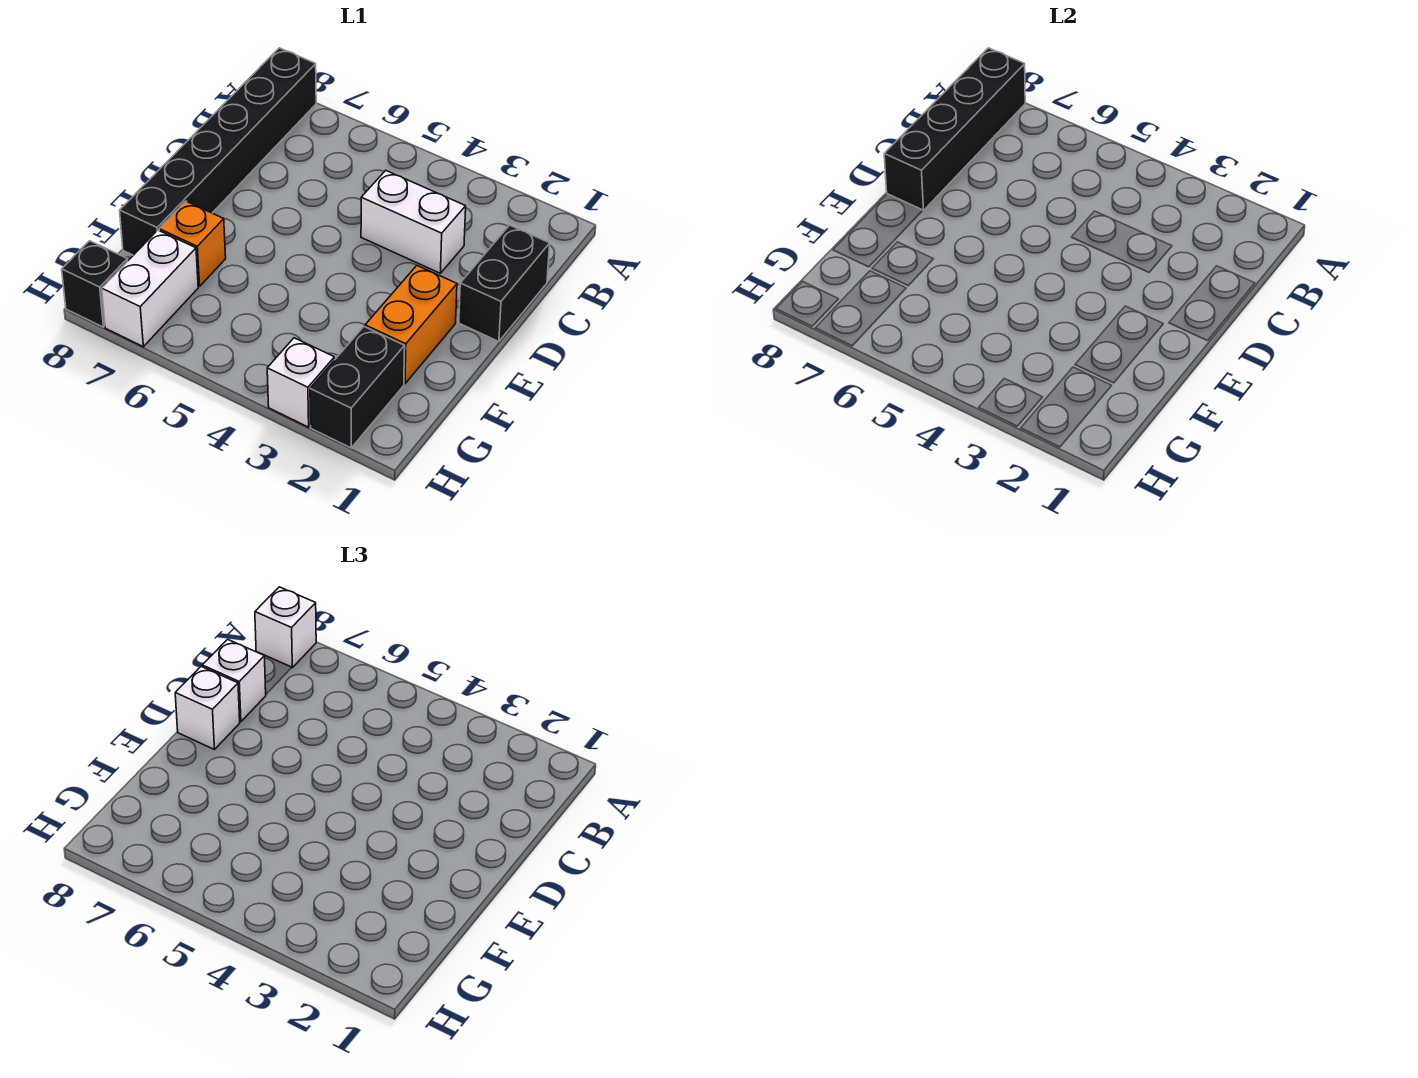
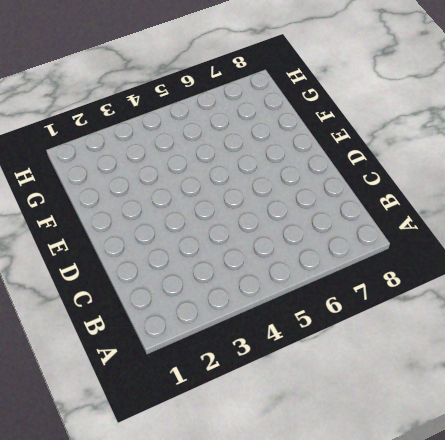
none -> black 1x6 brick [120,48,316,255]
none -> black 1x2 brick [459,225,550,341]
none -> white 1x2 brick [361,171,466,273]

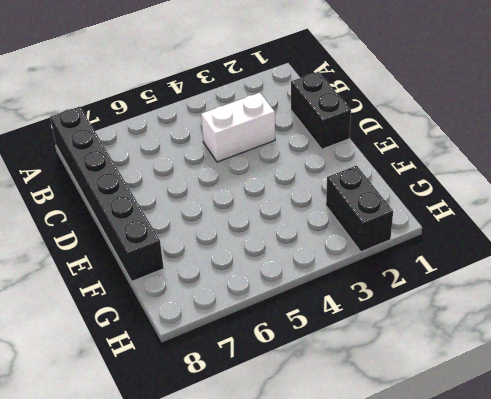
none -> orange 1x2 brick [365,266,457,384]
none -> orange 1x1 brick [159,201,226,286]
none -> white 1x2 brick [102,230,198,347]

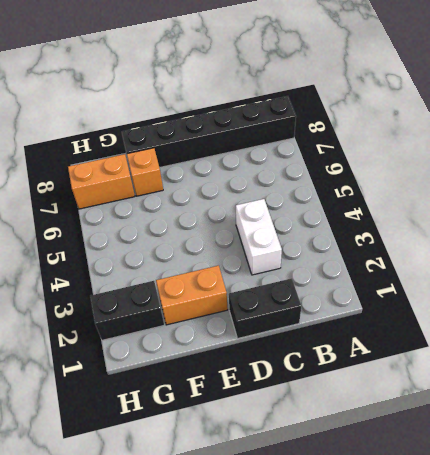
orange 1x2 brick [68,154,135,209] -> white 1x2 brick [102,230,198,347]
none -> white 1x1 brick [267,338,334,427]
none -> black 1x1 brick [62,241,128,327]
none -> black 1x4 brick [884,48,1025,211]

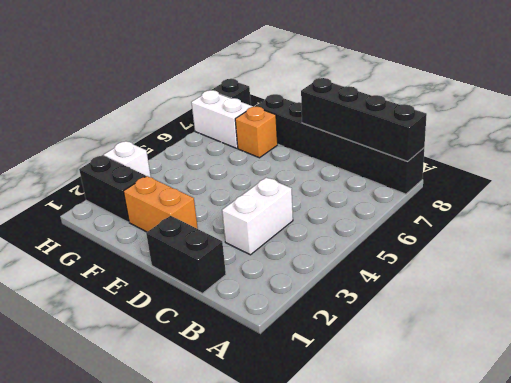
none -> white 1x1 brick [255,587,316,667]
none -> white 1x1 brick [202,639,266,722]
none -> white 1x1 brick [175,667,240,750]

